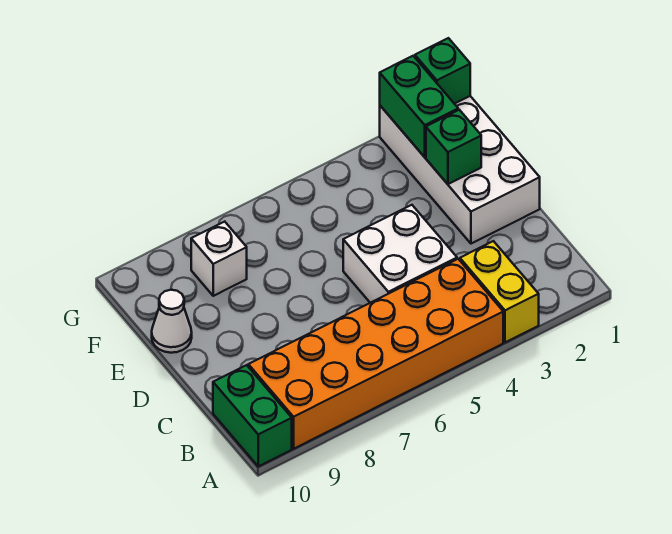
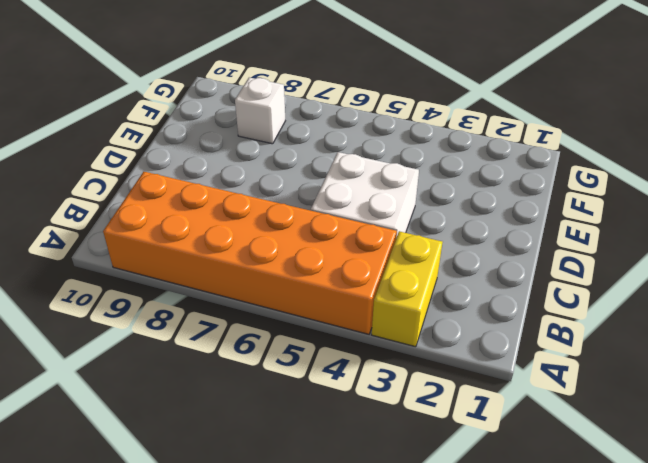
none -> green 1x2 brick [213,365,292,466]
none -> white 2x4 brick [380,96,540,244]

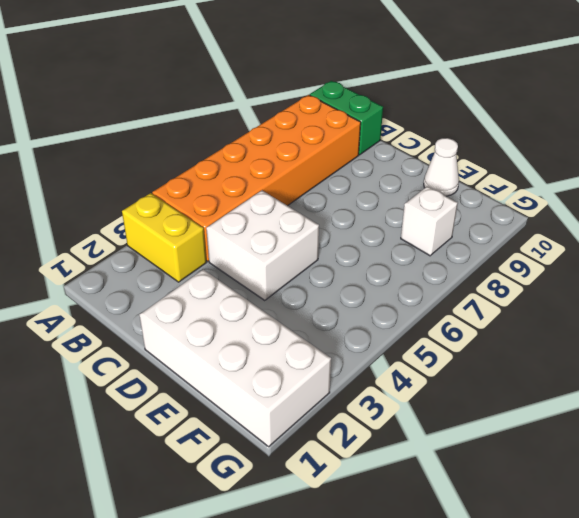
none -> green 1x1 brick [426,110,481,184]
none -> green 1x2 brick [380,56,458,157]

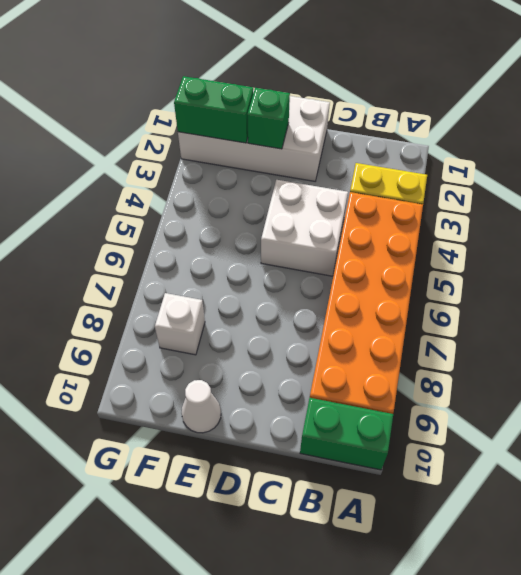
none -> green 1x1 brick [415,38,470,104]

